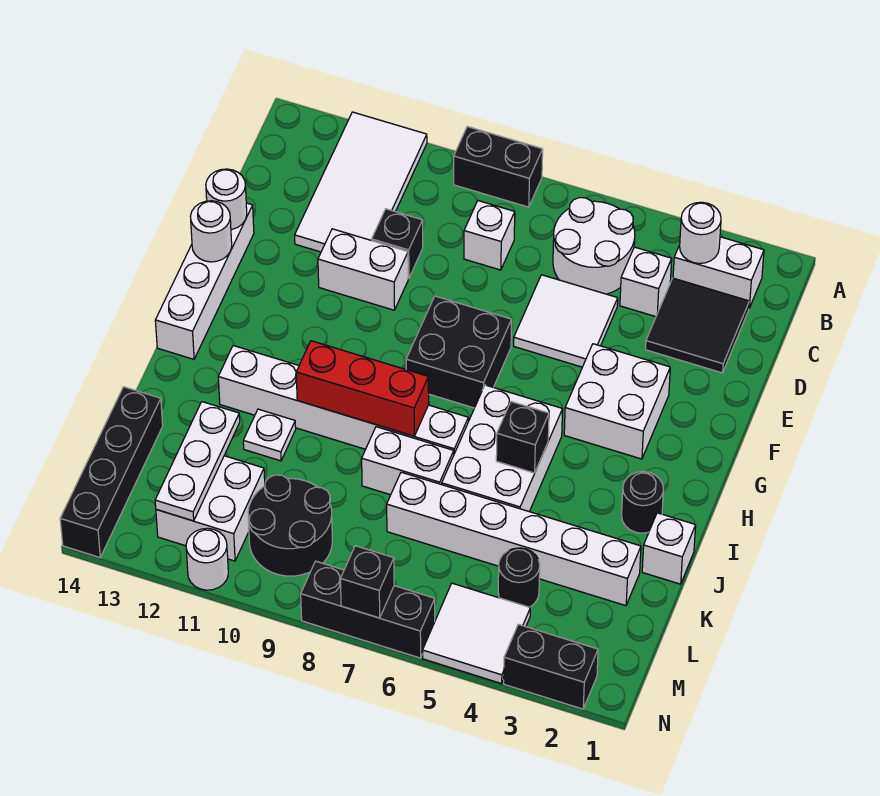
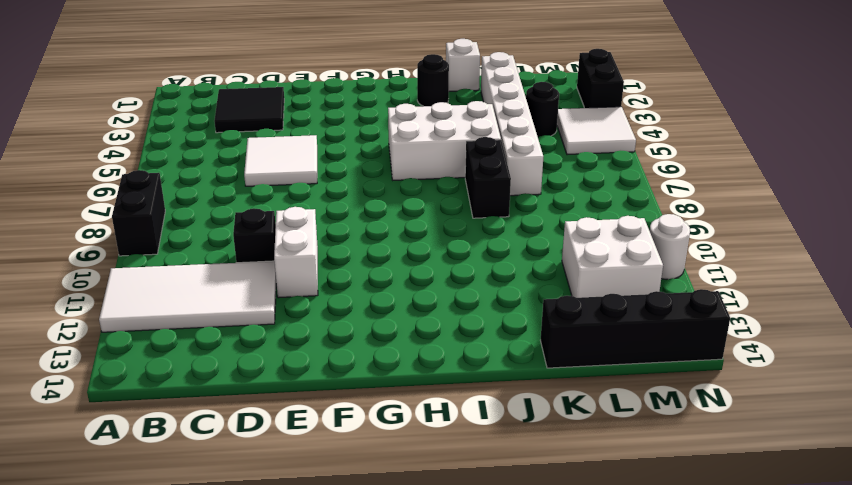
black 1x2 brick [465,137,511,218] -> white 1x2 brick [362,427,454,495]
none -> white 1x2 brick [673,237,764,308]
none -> white 2x2 round brick [553,198,635,294]
none -> white 1x1 brick [620,247,672,317]
none -> white 1x1 brick [464,201,515,270]

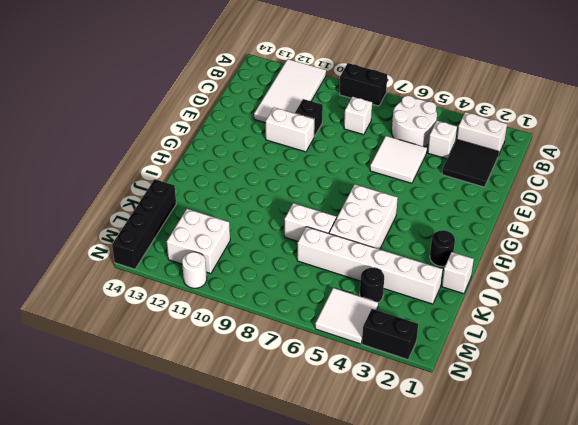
none -> white 1x4 brick [155,203,254,359]
none -> white 2x2 brick [564,344,670,459]
none -> black 2x2 brick [406,296,512,408]
none -> white 1x6 brick [218,346,468,453]

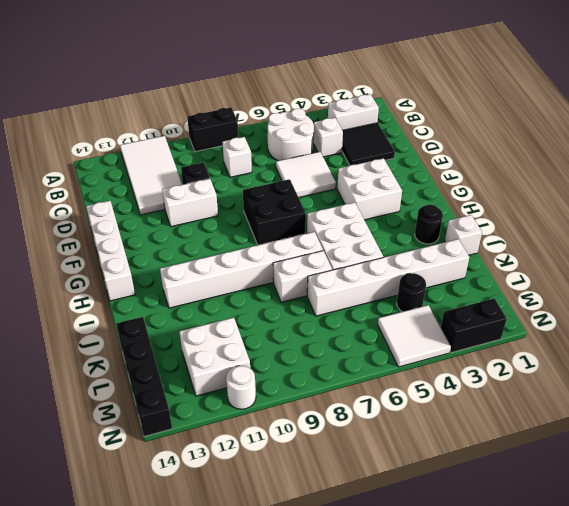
none -> white 1x1 plate [243,409,296,461]
none -> black 2x2 round brick [248,475,332,576]
none -> black 1x3 brick [301,561,435,658]
none -> white 1x1 round brick [680,202,721,264]

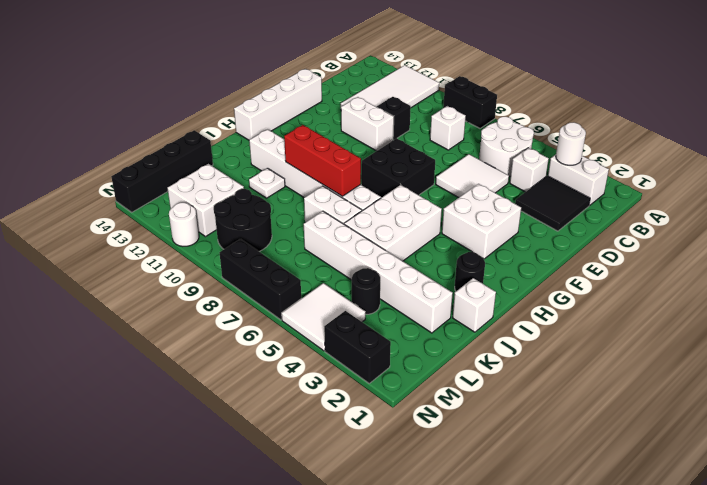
none -> white 1x1 round brick [206,169,247,230]
none -> white 1x1 round brick [190,201,232,262]
none -> black 1x1 brick [496,402,549,473]
none -> white 1x3 plate [155,402,240,521]

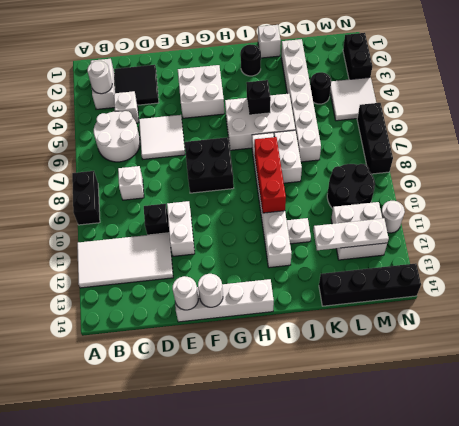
none -> black 1x1 brick [340,546,394,618]

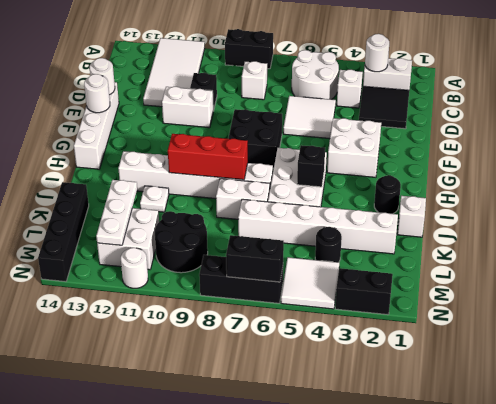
black 1x2 brick [226,235,284,282] -> black 1x1 brick [340,546,394,618]

